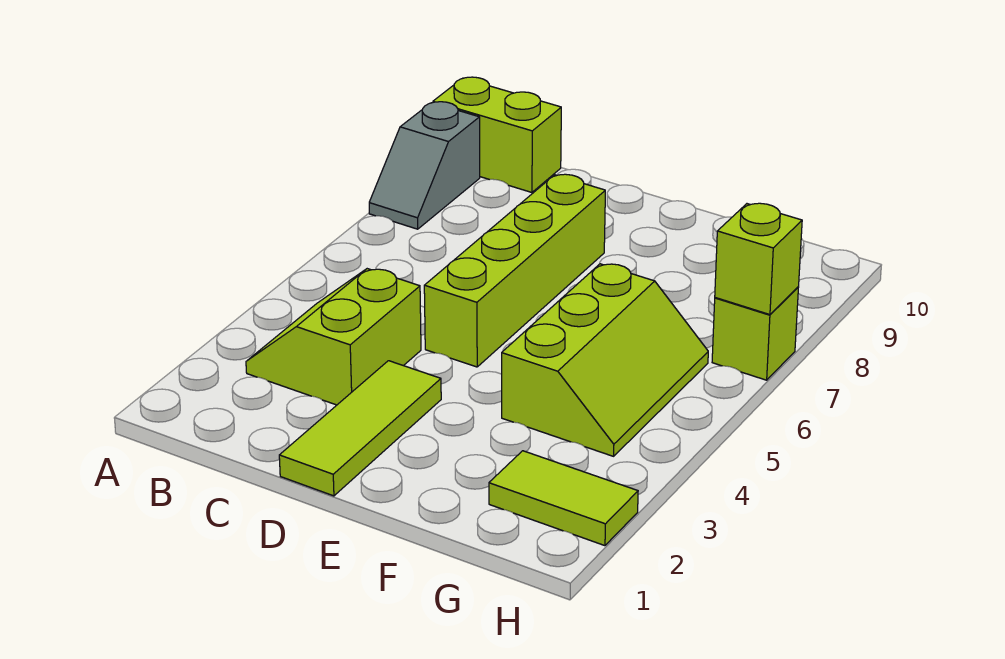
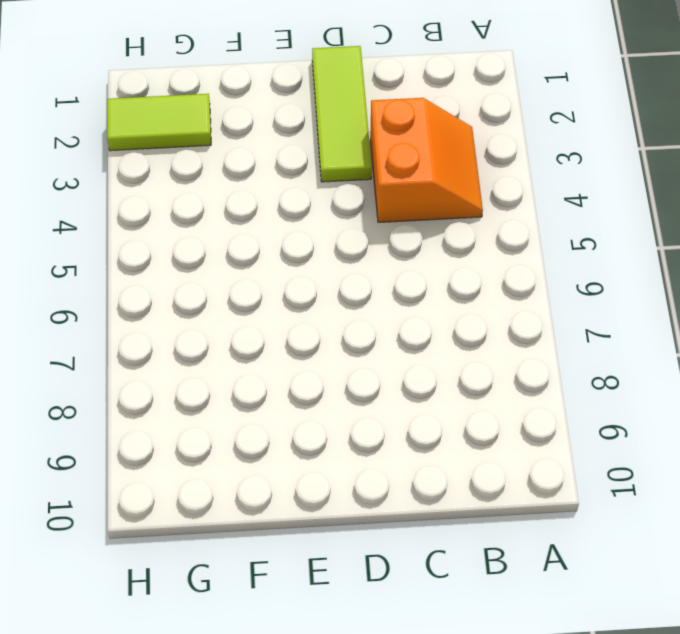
orange 2x2 slope [370,98,483,222] -> lime 2x2 slope [246,269,421,405]
none -> grey 1x2 slope [369,102,480,229]
none -> lime 1x2 brick [433,77,561,192]

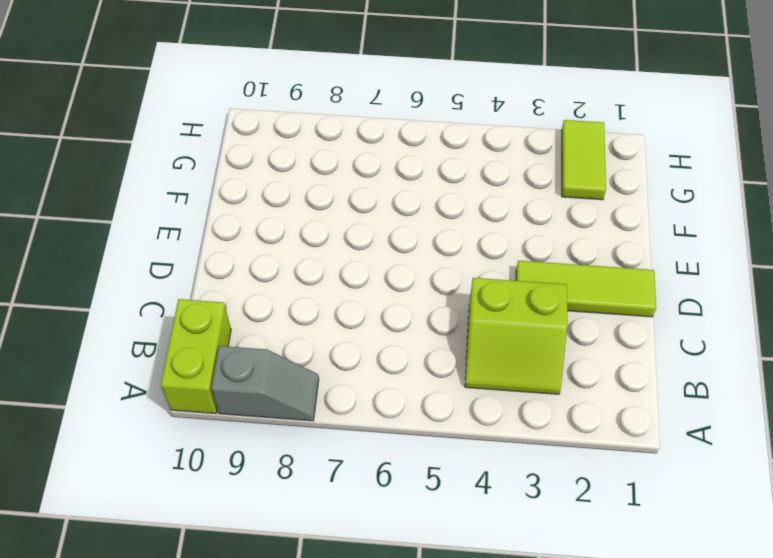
none -> lime 1x4 brick [424,174,605,367]
none -> lime 2x3 slope [502,264,708,456]

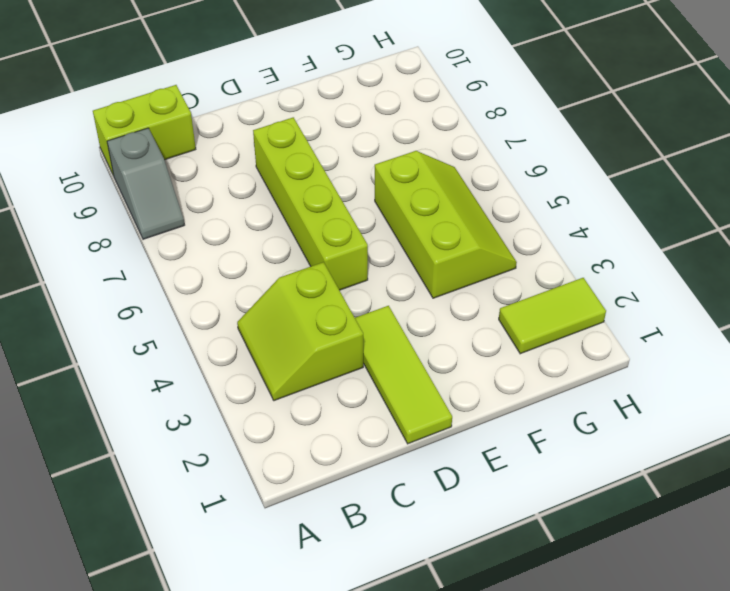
none -> lime 1x1 brick [712,287,799,380]
none -> lime 1x1 brick [715,203,802,315]

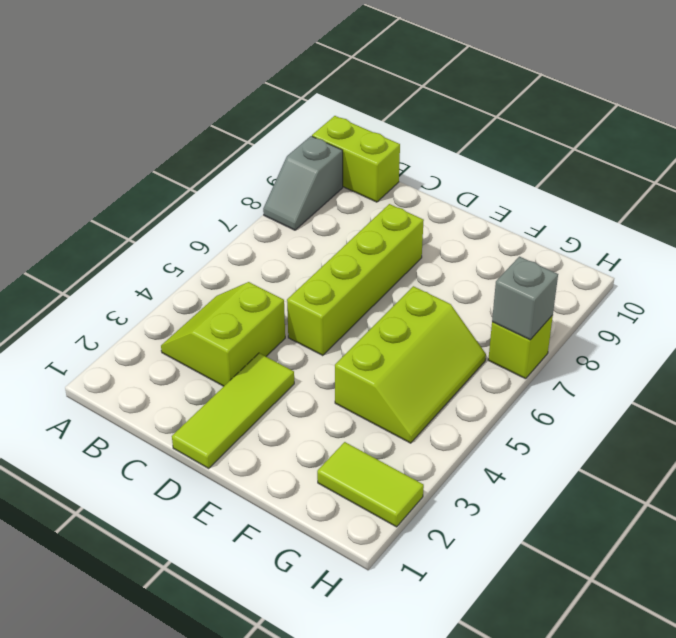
grey 1x1 brick [492,257,558,340] -> lime 1x1 brick [715,203,802,315]

